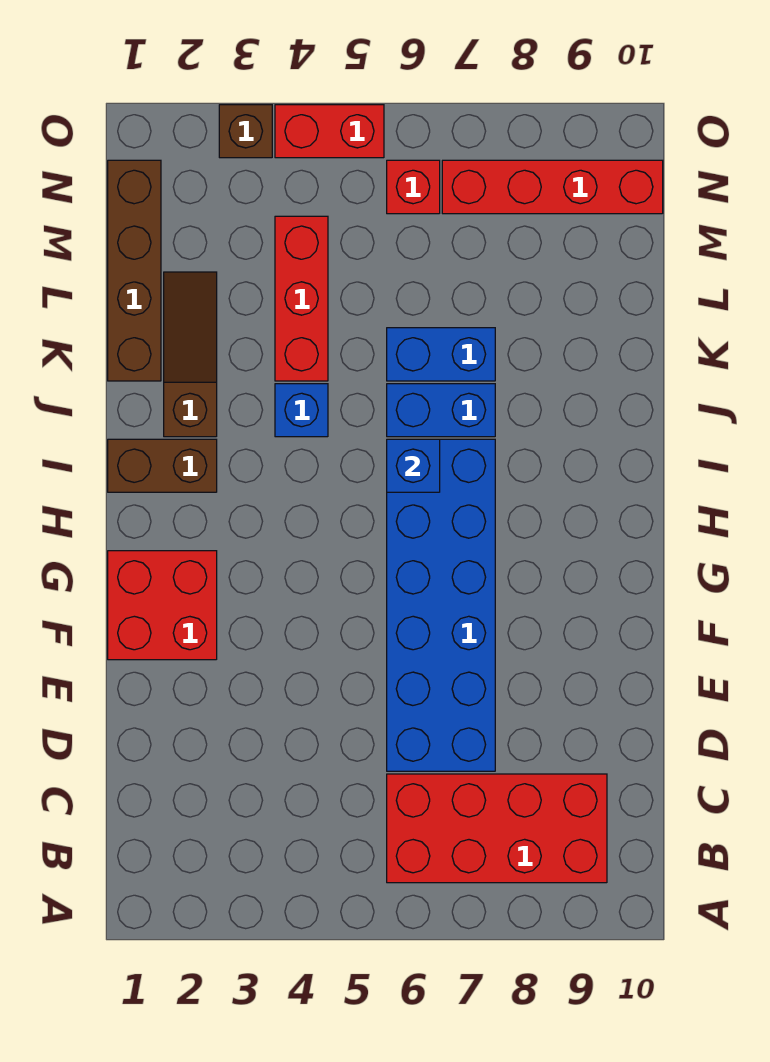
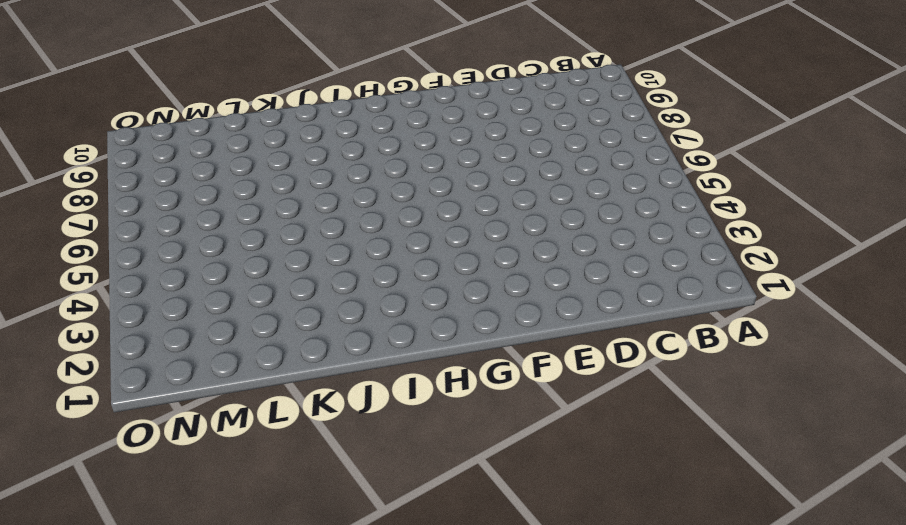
none -> red 2x4 brick [387,774,607,883]
none -> blue 2x6 brick [387,439,495,771]
none -> red 2x2 brick [108,551,217,660]

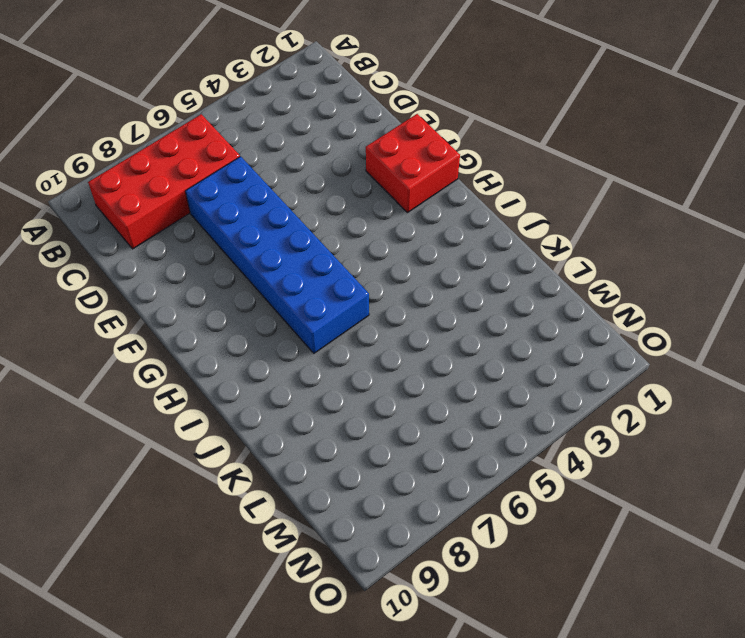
none -> brown 1x2 brick [108,439,217,492]
none -> brown 1x3 slope [164,272,217,437]
none -> blue 1x1 brick [275,384,328,437]

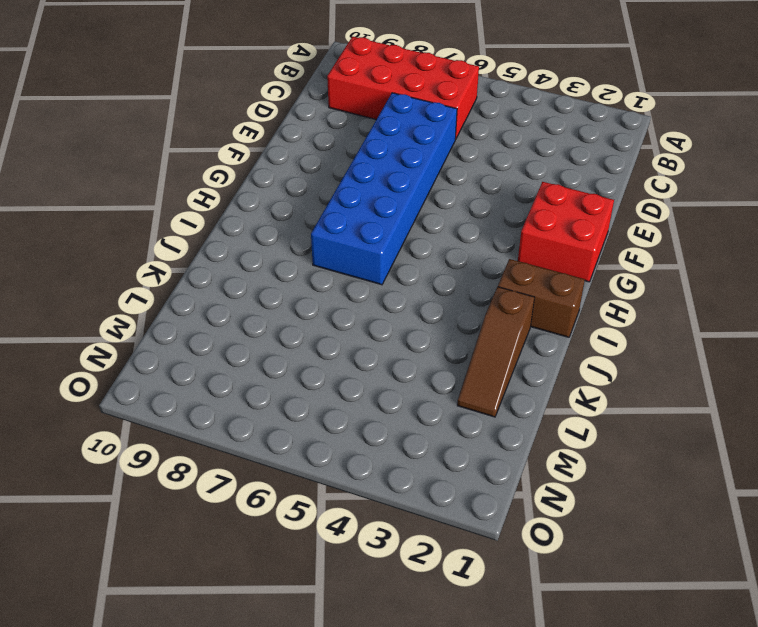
none -> blue 1x1 brick [275,384,328,437]
none -> blue 1x2 brick [387,384,495,437]
none -> brown 1x4 brick [108,160,161,381]

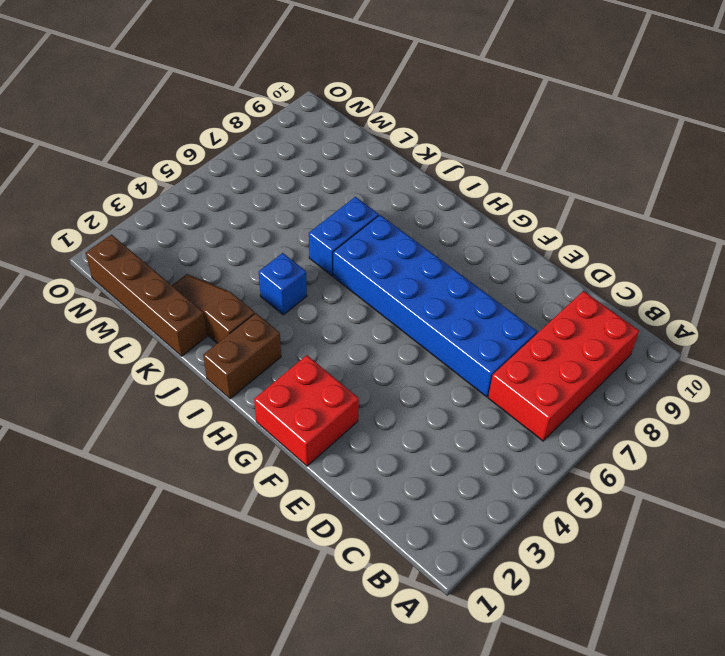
none -> red 1x3 brick [275,216,328,381]
none -> blue 1x2 brick [387,328,495,381]
none -> red 1x1 brick [387,160,440,214]

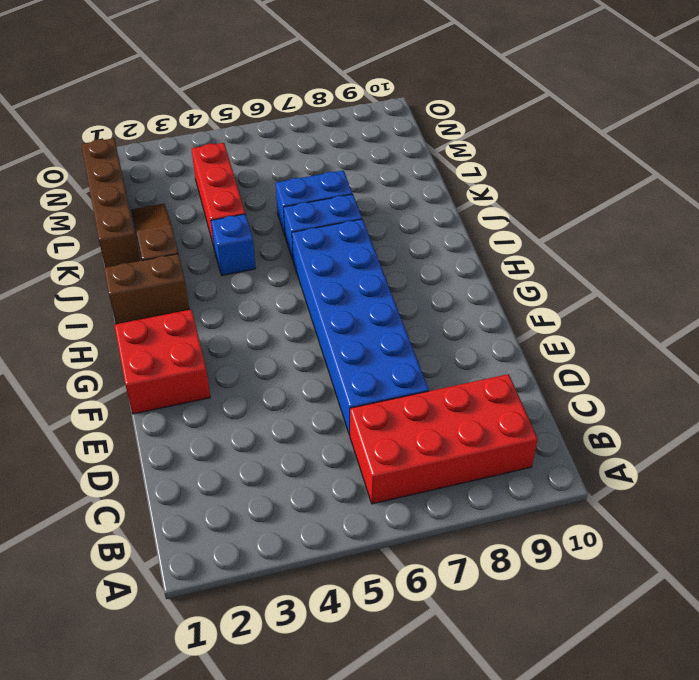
none -> red 1x1 brick [387,160,440,214]
none -> red 1x4 brick [442,160,663,214]
none -> brown 1x1 brick [219,105,272,158]

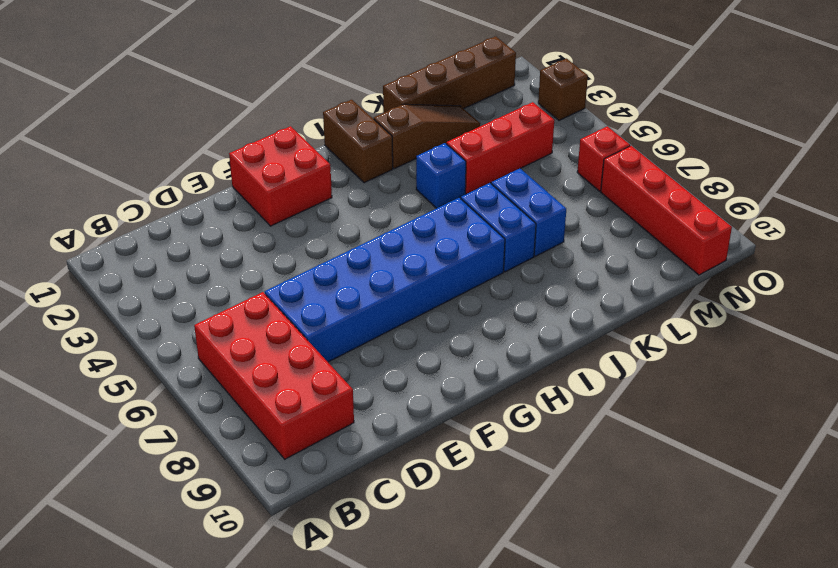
none -> red 1x2 brick [275,105,384,158]
none -> blue 1x1 brick [387,439,440,492]

